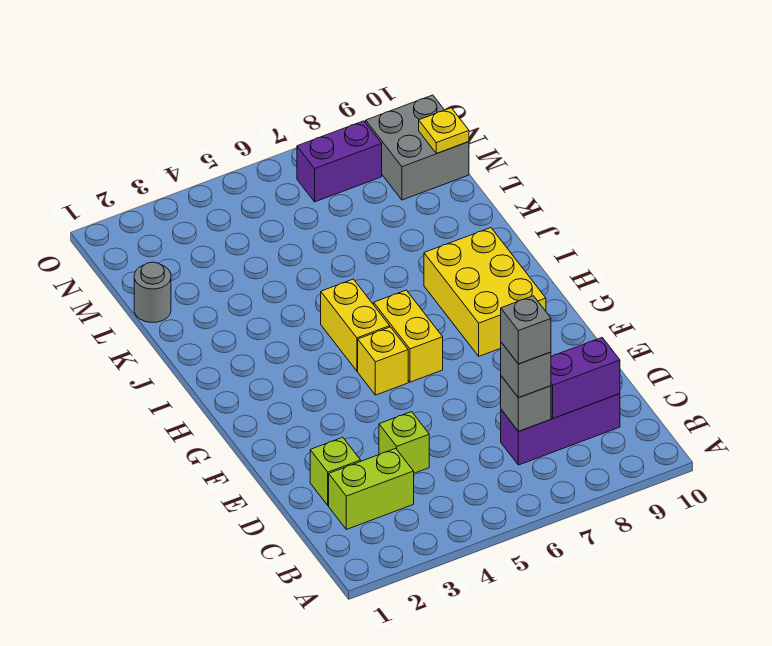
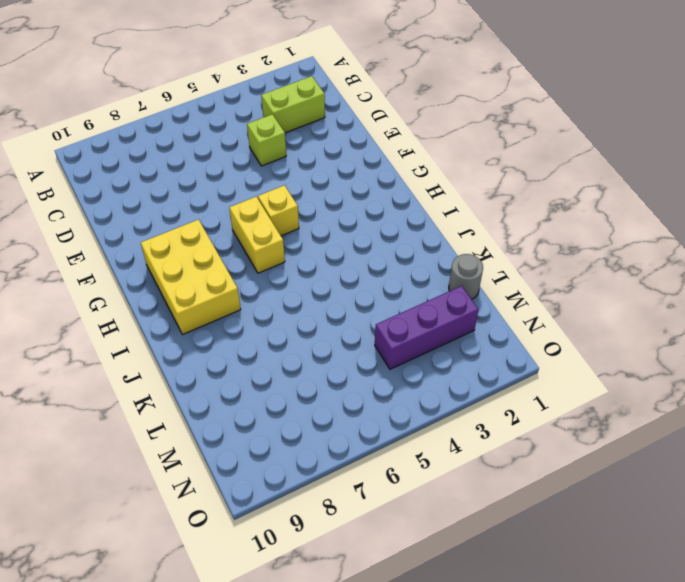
purple 1x3 brick [375,286,479,369] -> purple 1x3 brick moved to [501,394,620,465]
none -> lime 1x1 brick [310,437,361,505]
none -> yellow 1x2 brick [321,279,390,371]
none -> grey 2x2 brick [366,95,469,200]

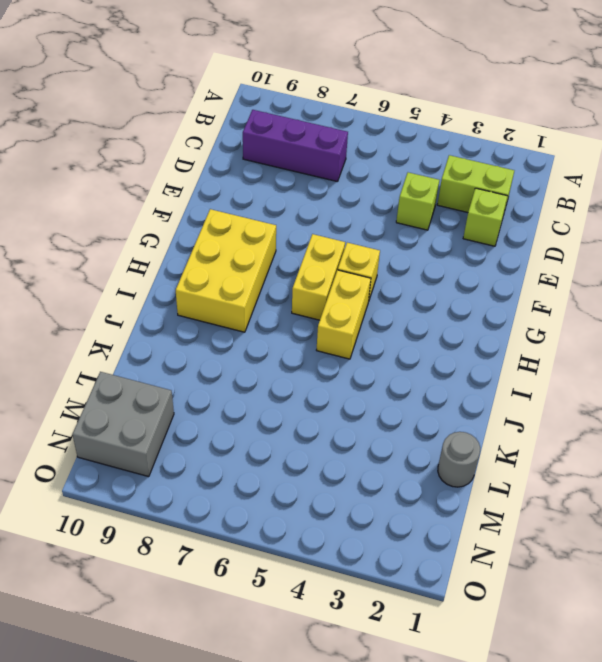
none -> purple 1x2 brick [297,121,382,202]
none -> grey 1x1 brick [501,376,551,431]
none -> purple 1x2 brick [551,338,620,418]

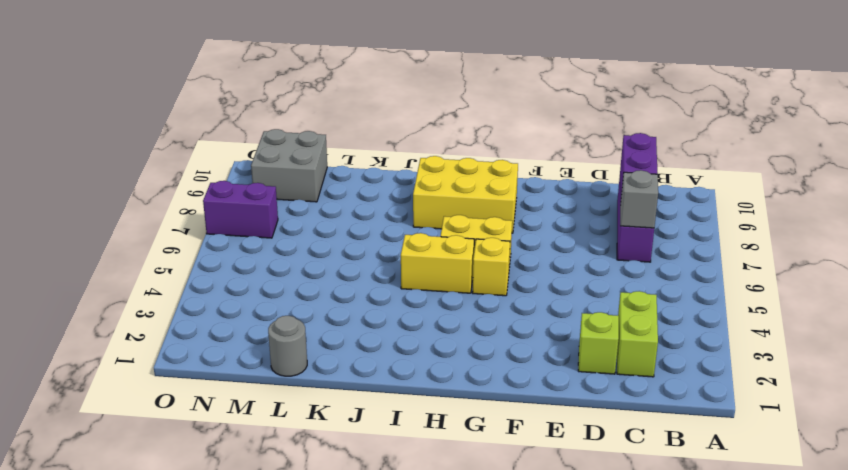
purple 1x2 brick [203,181,278,238] -> purple 1x2 brick turned to [297,121,382,202]
none -> lime 1x1 brick [379,412,429,473]
none -> yellow 1x1 plate [419,108,469,153]
none -> grey 1x1 brick [501,342,551,398]

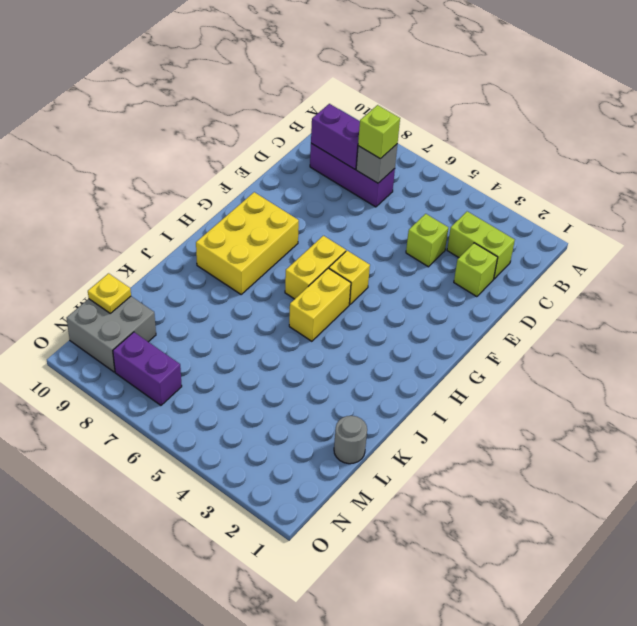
lime 1x1 brick [358,105,400,158] -> grey 1x1 brick [501,342,551,398]
none -> grey 1x1 brick [501,296,551,364]

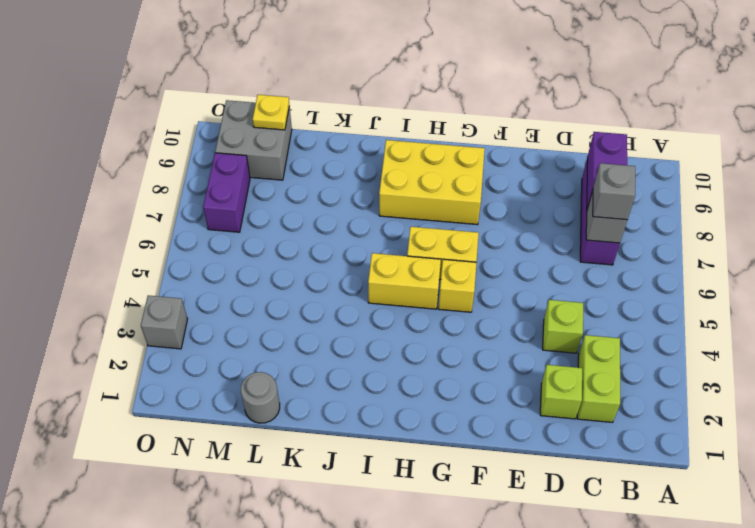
grey 1x1 brick [141,295,187,349] -> grey 1x1 brick moved to [501,296,551,364]

